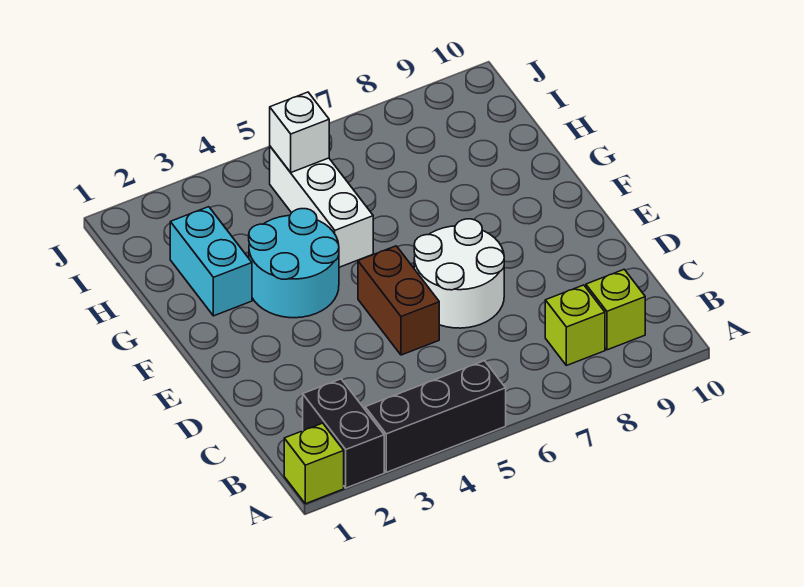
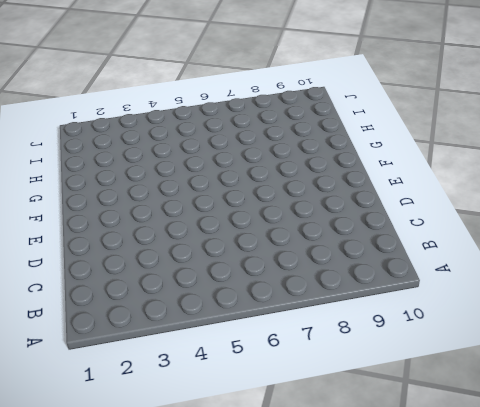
none -> lime 1x1 brick [284,423,344,504]
none -> black 1x2 brick [303,379,384,488]

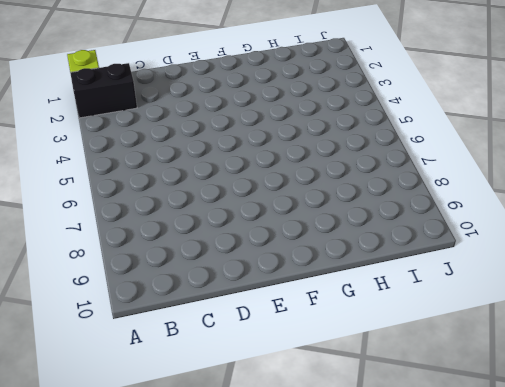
none -> black 1x3 brick [365,361,506,472]
none -> lime 1x1 brick [545,285,605,366]

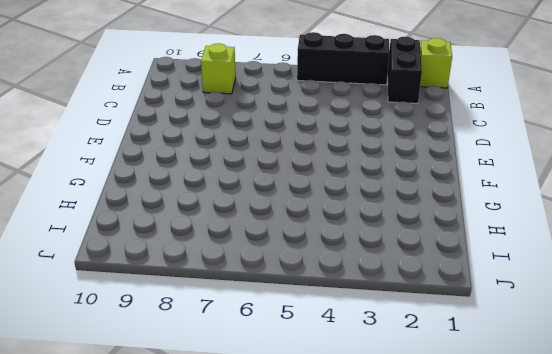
none -> lime 1x1 brick [586,270,645,350]
none -> brown 1x2 brick [358,246,439,355]

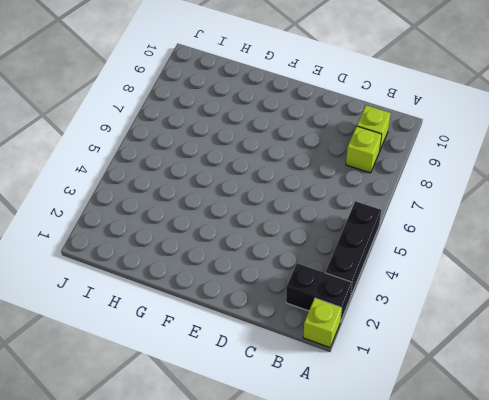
none -> brown 1x2 brick [358,246,439,355]
none -> white 2x2 round brick [414,219,504,328]

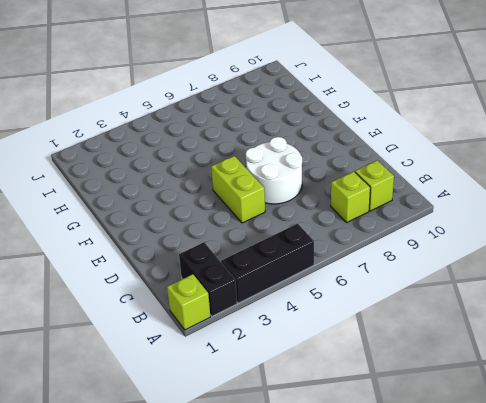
lime 1x2 brick [211,156,265,223] -> brown 1x2 brick [358,246,439,355]
none -> cyan 2x2 round brick [249,209,339,318]
none -> cyan 1x2 brick [170,207,252,316]

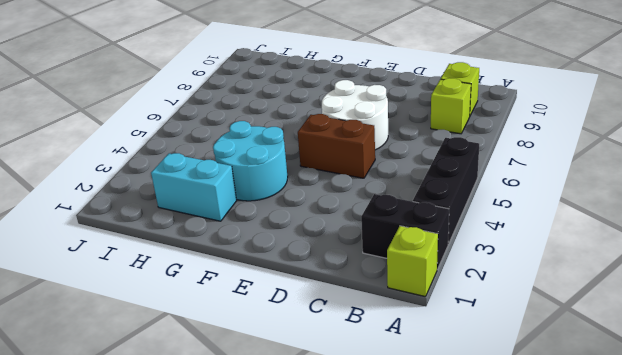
none -> white 1x3 brick [270,147,373,267]
none -> white 1x1 brick [270,92,329,172]

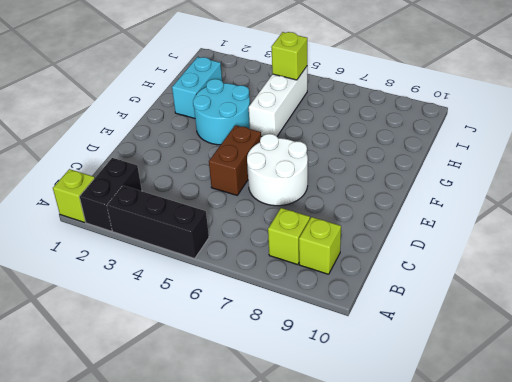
lime 1x1 brick [271,32,307,80] -> white 1x1 brick [270,92,329,172]

